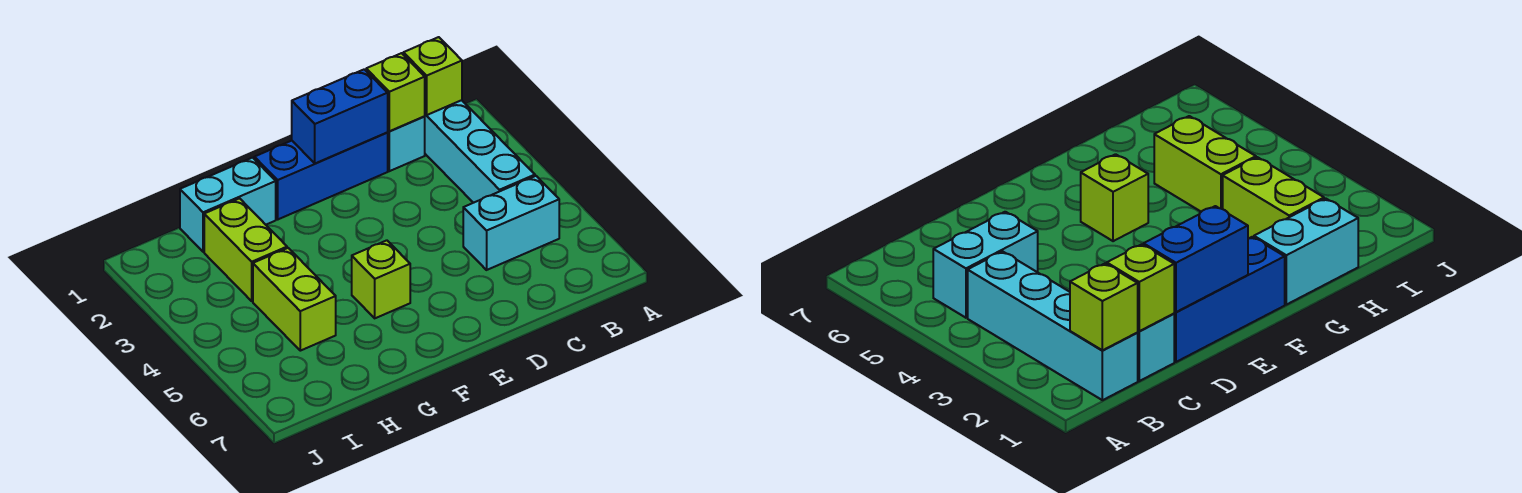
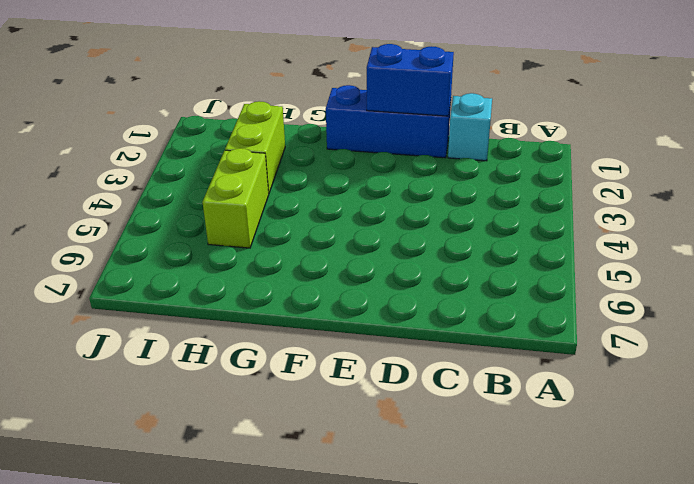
none -> cyan 1x4 brick [424,100,535,203]
none -> cyan 1x2 brick [463,176,559,270]

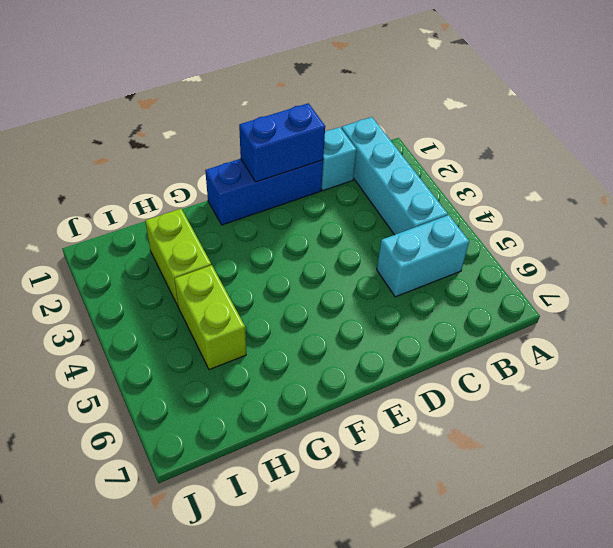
none -> lime 1x1 brick [352,240,410,318]
none -> cyan 1x2 brick [180,158,276,252]

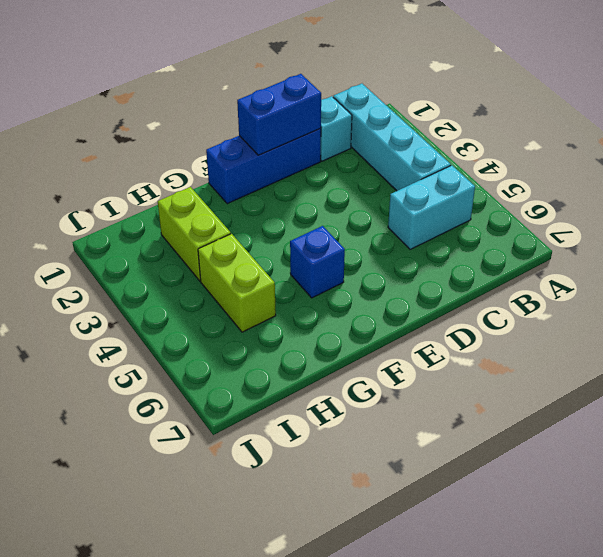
blue 1x1 brick [290,226,345,298] -> lime 1x1 brick [352,240,410,318]
none -> cyan 1x2 brick [180,158,276,252]
none -> lime 1x1 brick [403,37,462,115]

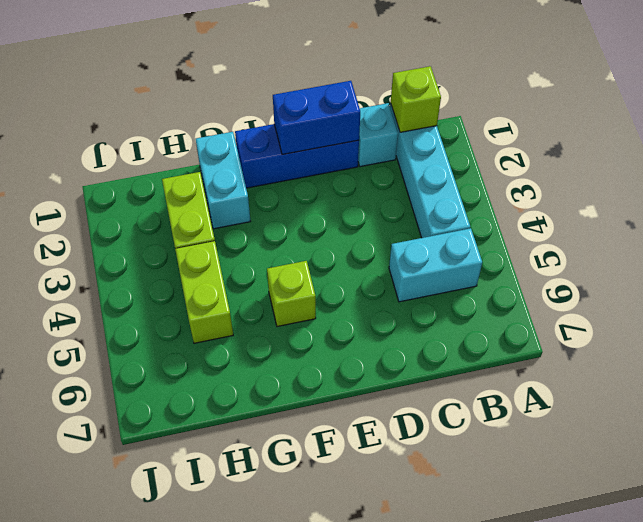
cyan 1x2 brick [196,132,250,229] -> cyan 1x2 brick turned to [180,158,276,252]
none -> lime 1x1 brick [366,53,425,131]

